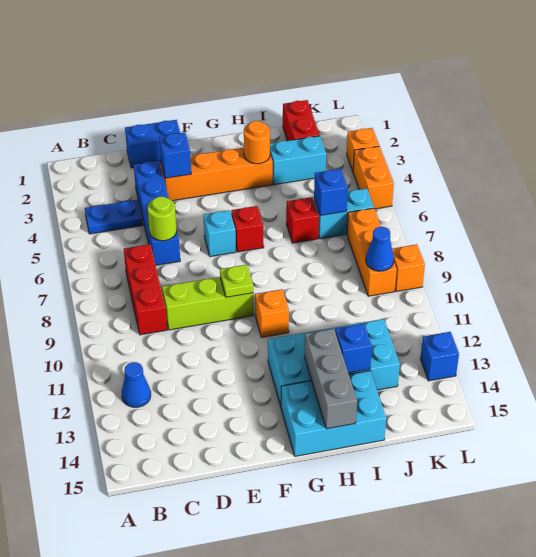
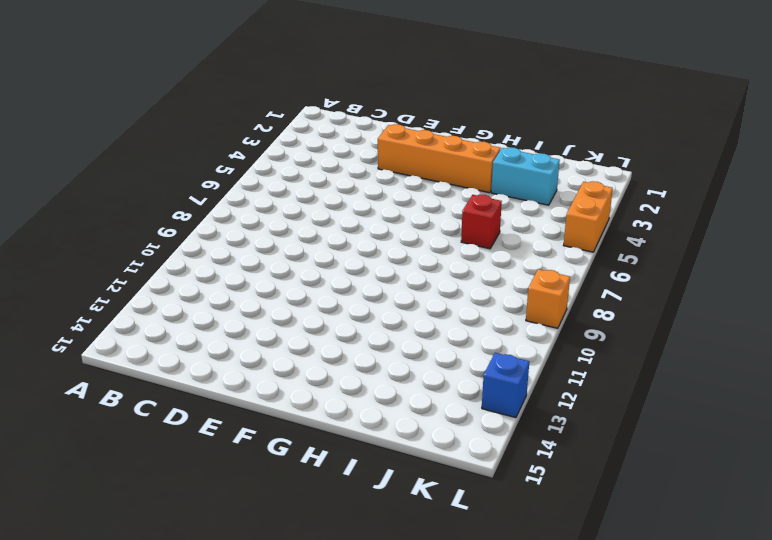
none -> blue 1x2 plate [85,200,143,234]
none -> blue 1x1 cone [122,362,151,407]
none -> red 1x3 brick [124,244,167,335]

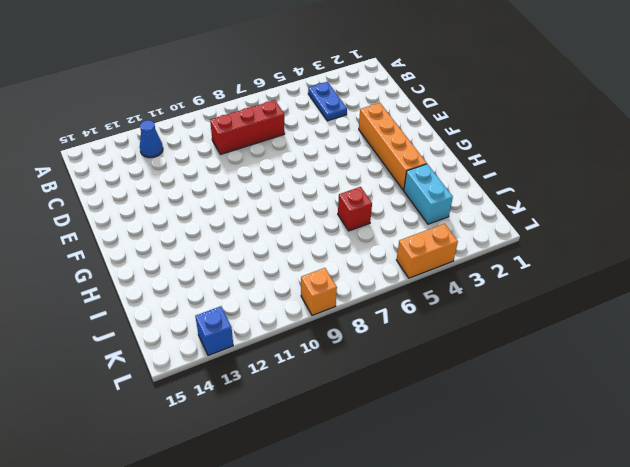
none -> blue 1x2 brick [125,120,180,168]
none -> blue 1x4 brick [134,161,180,265]
none -> lime 1x3 brick [162,277,254,330]

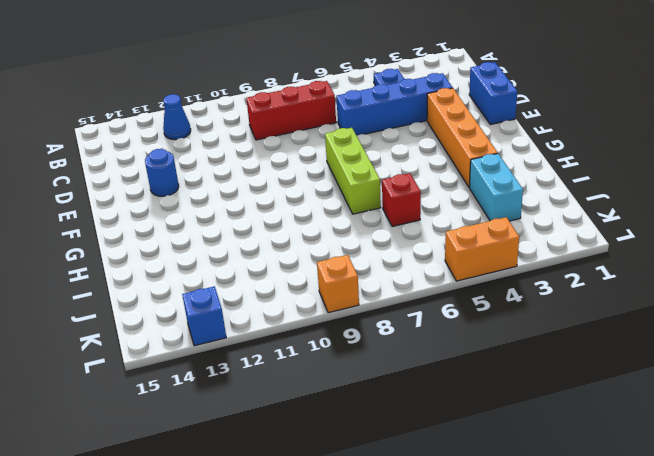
blue 1x1 round brick [145,149,179,196] -> none
lime 1x3 brick [325,128,381,214] -> lime 1x3 brick moved to [162,277,254,330]
none -> cyan 1x1 brick [204,210,236,257]
none -> red 1x1 brick [231,206,264,252]
none -> orange 1x1 brick [255,289,289,337]

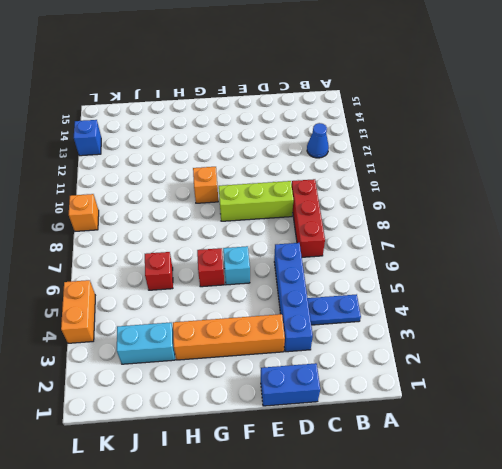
none -> cyan 2x4 brick [268,319,400,406]
none -> cyan 2x3 brick [281,371,386,456]
none -> red 1x2 brick [283,100,320,141]

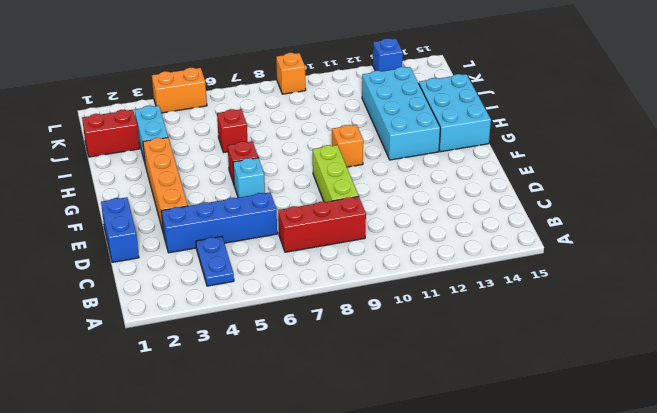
none -> blue 1x1 cone [122,362,151,407]
none -> cyan 1x2 brick [314,188,374,239]
none -> orange 1x3 brick [347,208,397,296]

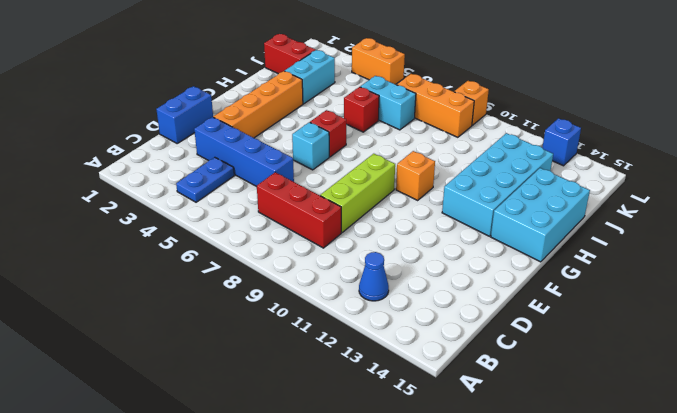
cyan 1x2 brick [360,76,416,130] -> cyan 1x2 brick turned to [314,188,374,239]
none -> orange 1x1 brick [347,128,379,171]
none -> lime 1x1 round brick [148,197,177,241]
none -> blue 1x1 brick [159,132,191,178]

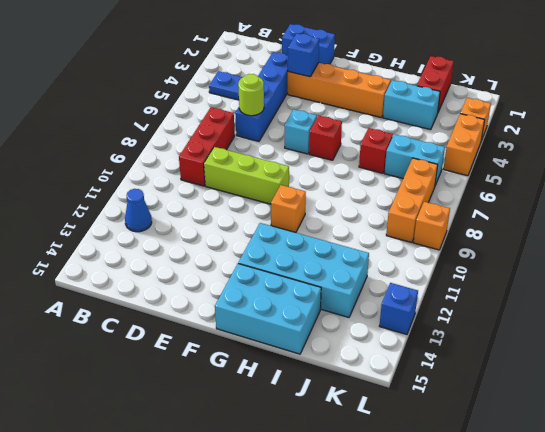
none -> lime 1x1 plate [220,265,253,297]
none -> orange 1x1 round brick [244,121,270,164]
none -> grey 1x3 brick [305,329,357,429]

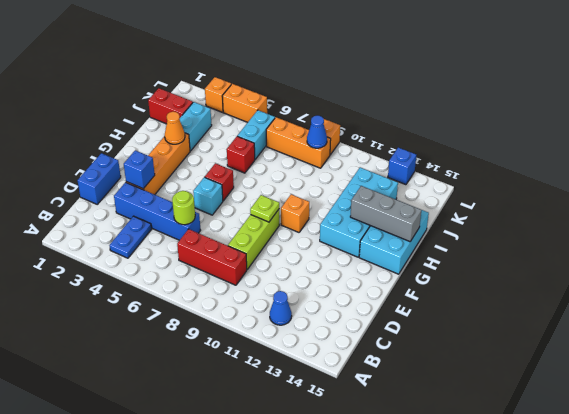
orange 1x1 cone [165,112,185,144] -> orange 1x1 round brick [244,121,270,164]
none -> blue 1x1 brick [335,324,372,373]
none -> blue 1x1 brick [314,169,348,216]

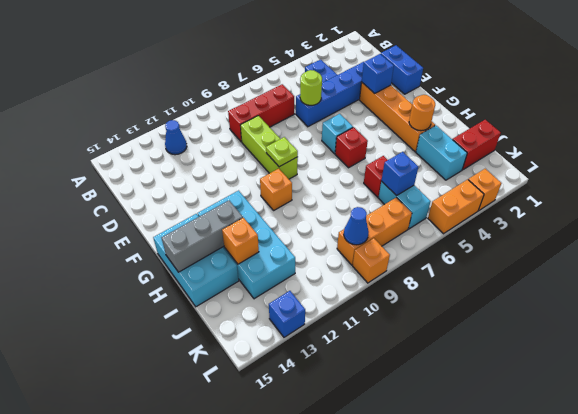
orange 1x1 brick [222,218,259,264] -> blue 1x1 brick [335,324,372,373]

